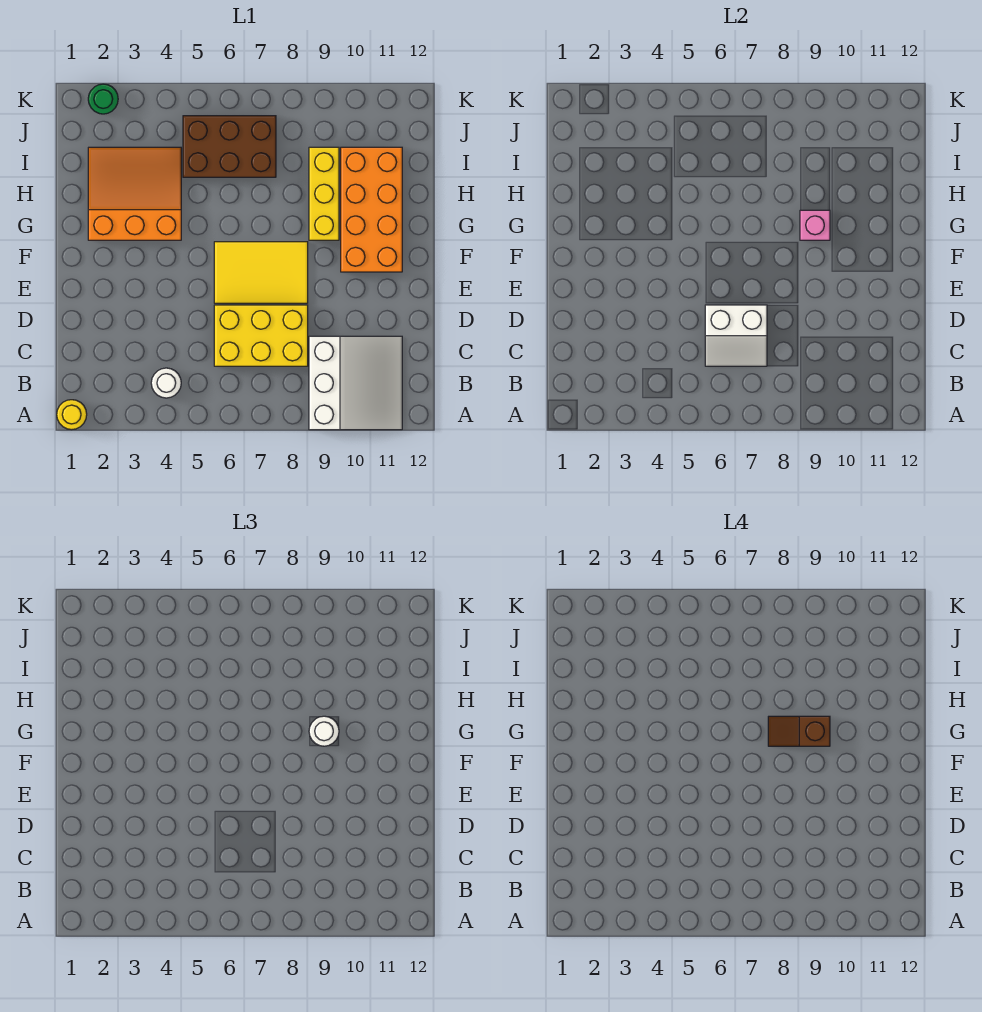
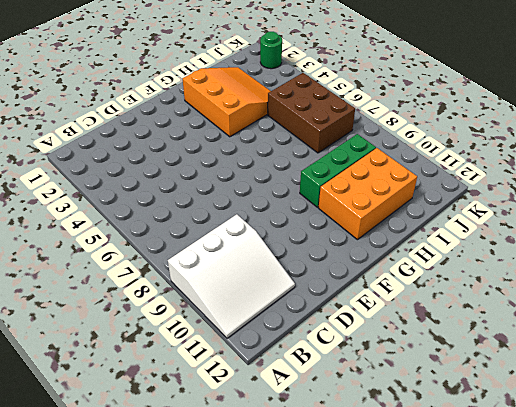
green 1x3 brick [300,134,376,207] -> yellow 1x3 brick [309,147,339,240]
orange 2x3 brick [319,148,417,240] -> orange 2x4 brick [341,147,402,272]
none -> yellow 1x1 round brick [57,400,87,430]
none -> white 1x1 round brick [151,368,181,398]
none -> yellow 2x3 brick [214,305,308,366]

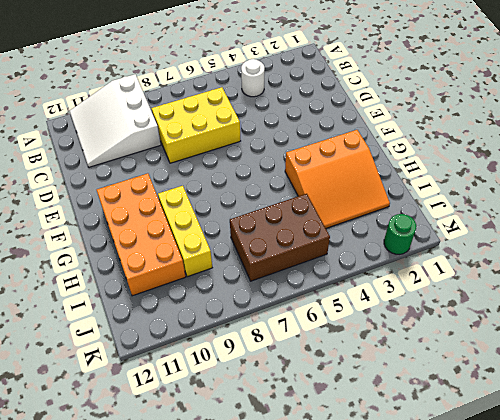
none -> yellow 1x1 round brick [57,400,87,430]
none -> yellow 2x3 tile [214,242,308,303]
none -> white 2x2 slope [705,305,767,366]

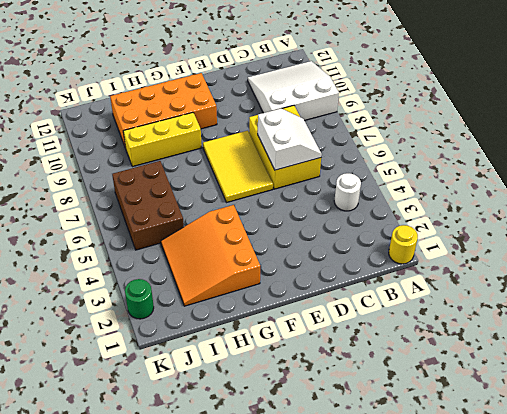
none -> pink 1x1 brick [800,210,830,240]
none -> white 1x1 round brick [309,716,339,746]
none -> brown 1x2 slope [768,716,830,746]

